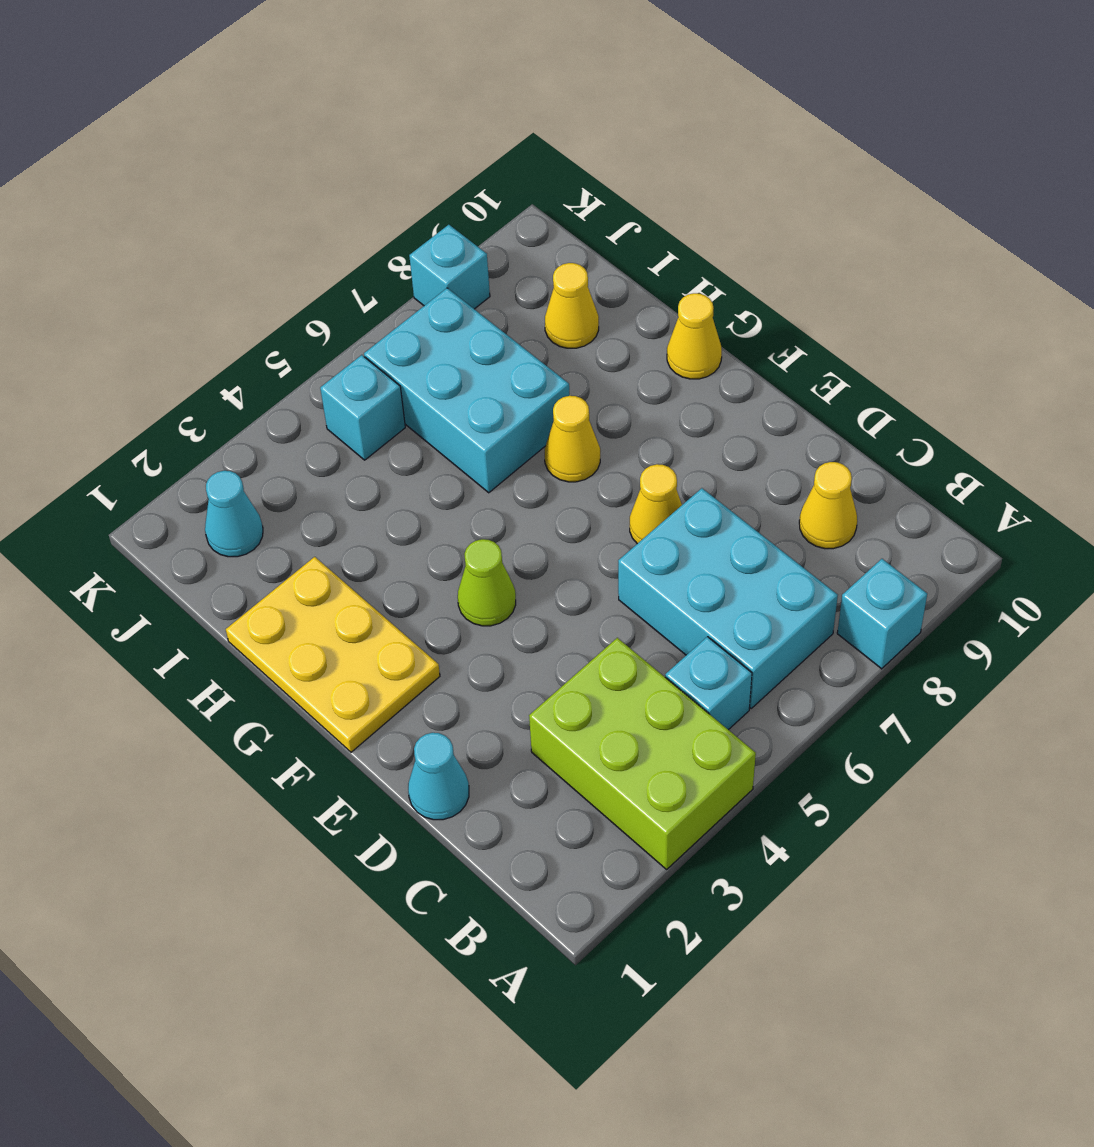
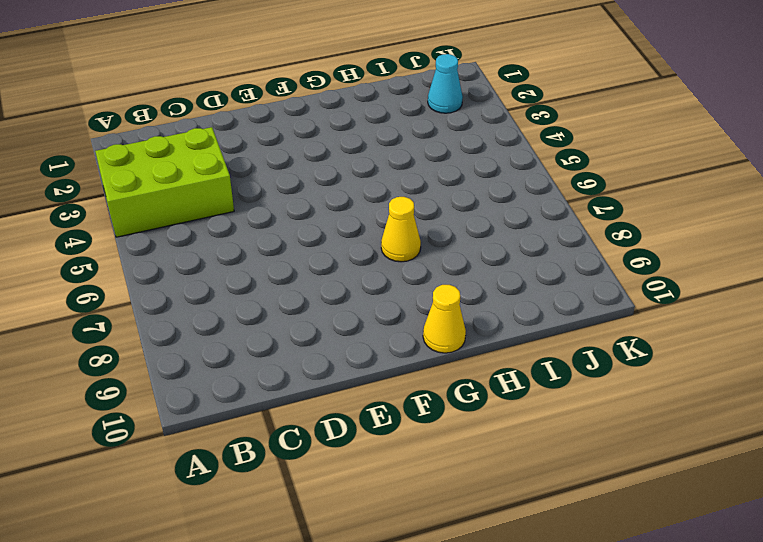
none -> cyan 1x1 brick [837,559,927,669]
none -> cyan 1x1 brick [665,637,752,730]
none -> cyan 2x3 brick [618,488,838,708]

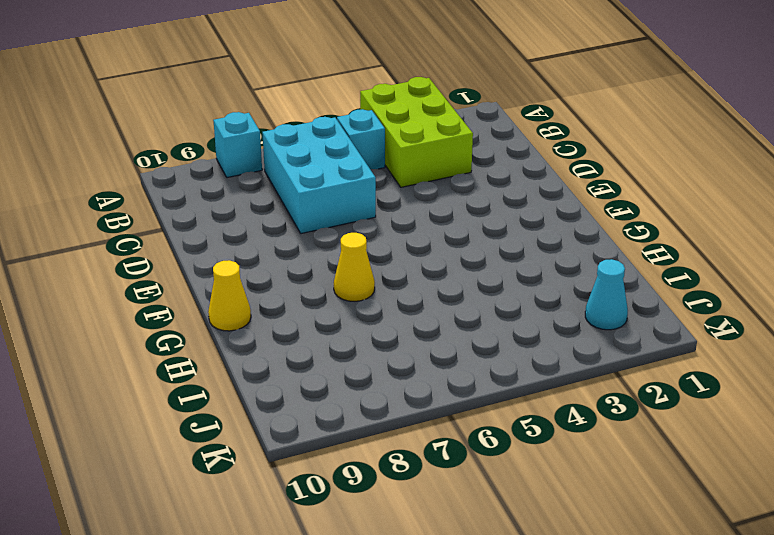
none -> yellow 1x1 cone [799,462,857,549]
none -> cyan 1x1 cone [408,733,469,820]
none -> yellow 1x1 cone [630,464,682,544]

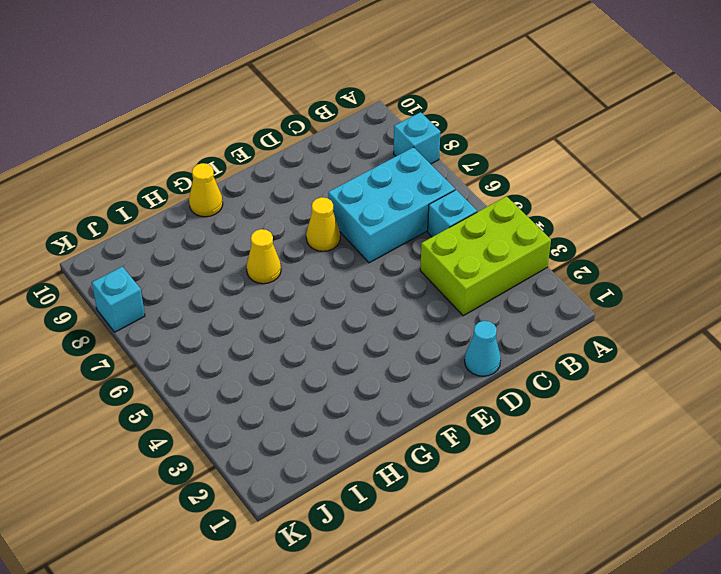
none -> yellow 1x1 cone [799,462,857,549]
none -> yellow 2x3 plate [226,557,440,752]
none -> lime 1x1 cone [458,539,516,626]

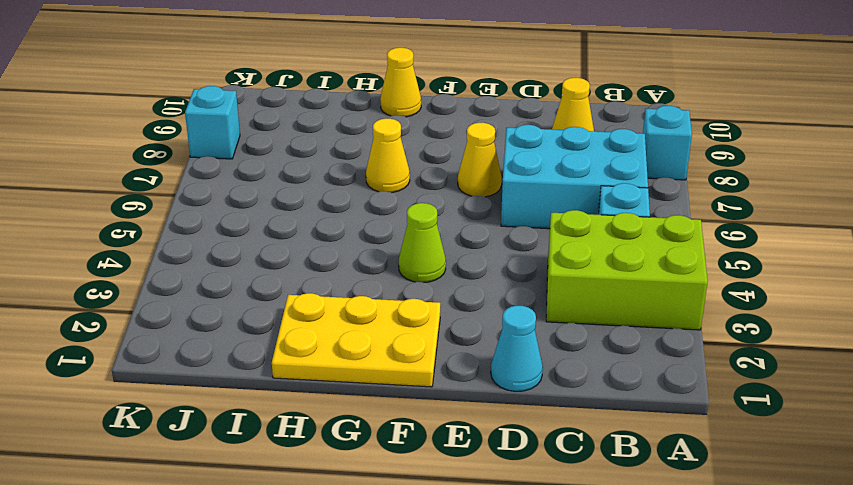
none -> cyan 2x3 brick [364,288,569,493]
none -> yellow 1x1 cone [545,263,599,348]
none -> cyan 1x1 cone [205,471,263,557]

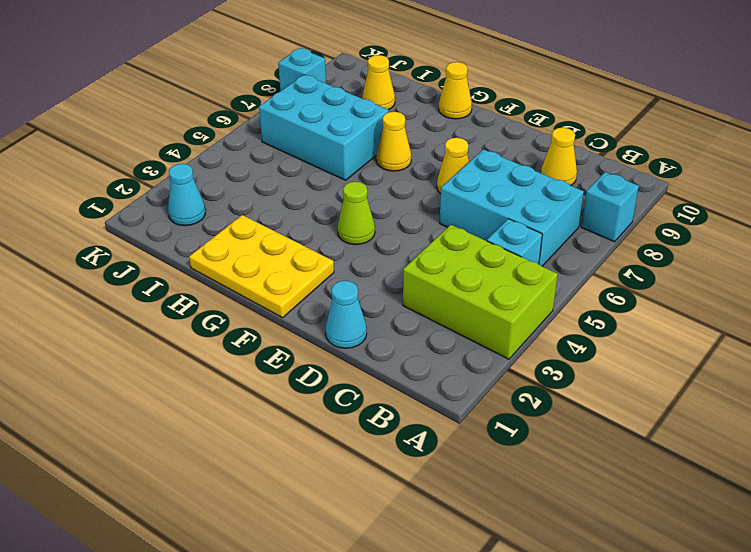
none -> cyan 1x1 brick [320,355,405,460]

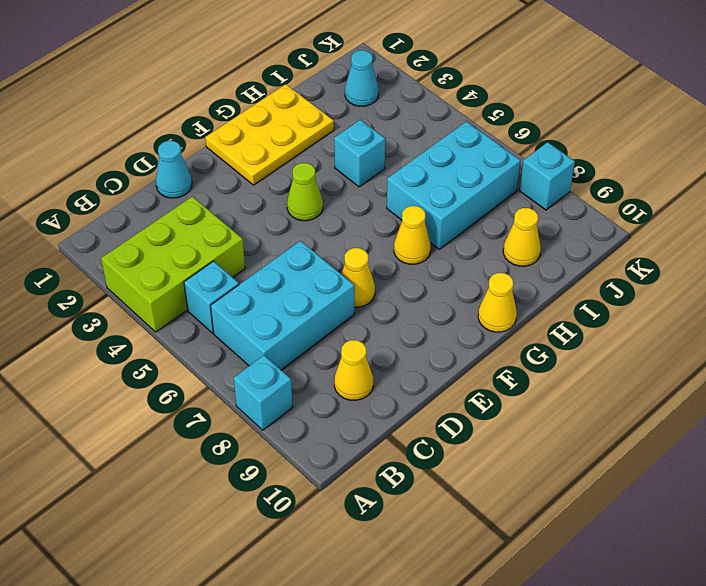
cyan 1x1 brick [334,120,385,187] -> cyan 1x1 brick moved to [320,355,405,460]

